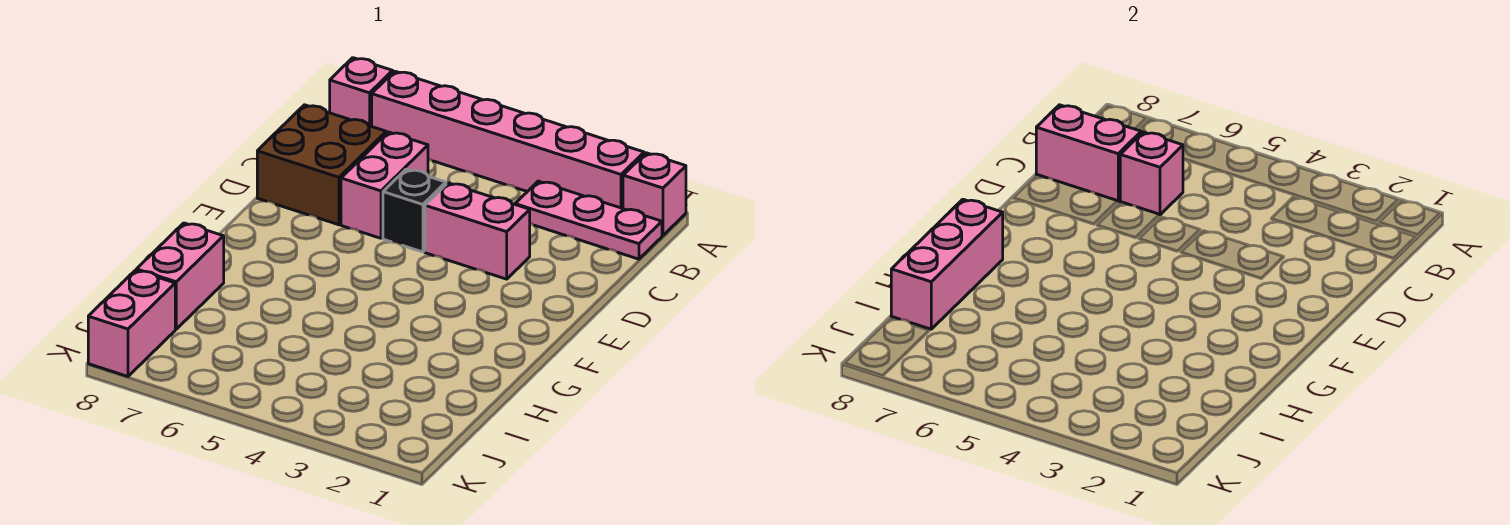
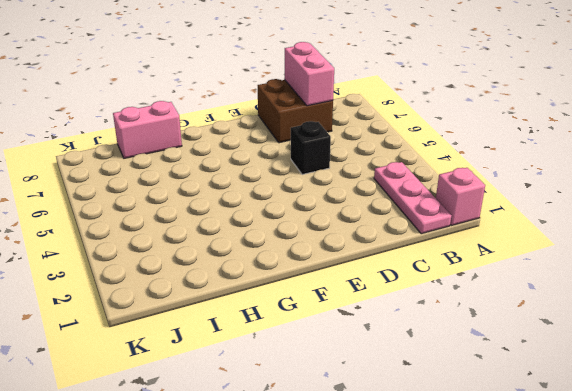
none -> pink 1x6 brick [372,71,644,209]
none -> pink 1x1 brick [330,58,393,126]
none -> pink 1x2 brick [341,132,428,238]

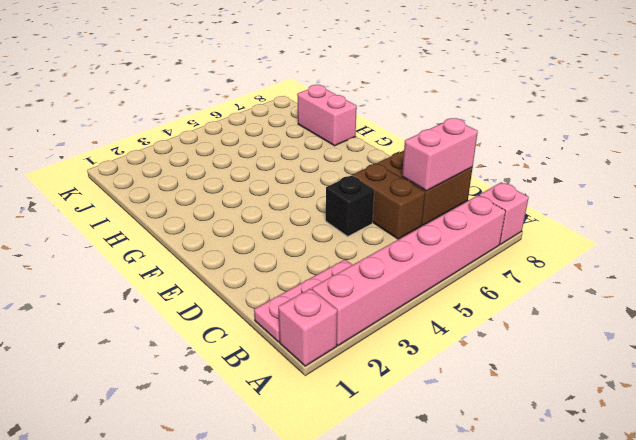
brown 1x2 brick [352,163,425,239] -> pink 1x2 brick [341,132,428,238]
none -> pink 1x2 brick [425,183,530,279]
none -> pink 1x2 brick [88,270,175,376]
none -> pink 1x1 brick [1120,132,1183,215]

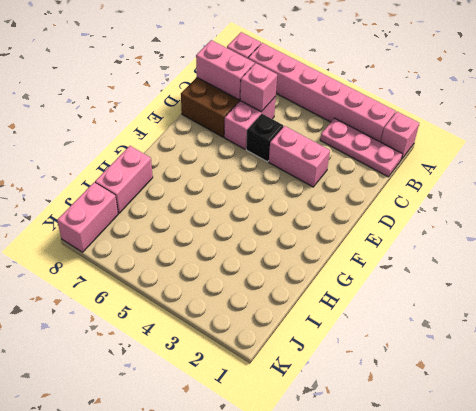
none -> pink 1x3 brick [891,199,1003,329]

